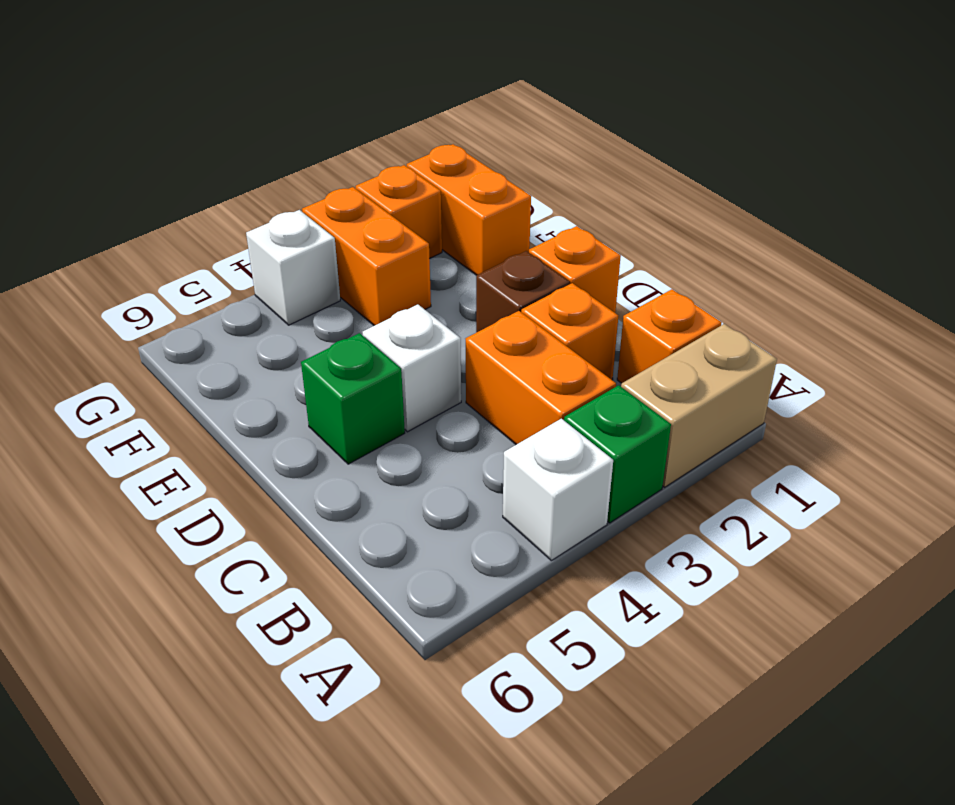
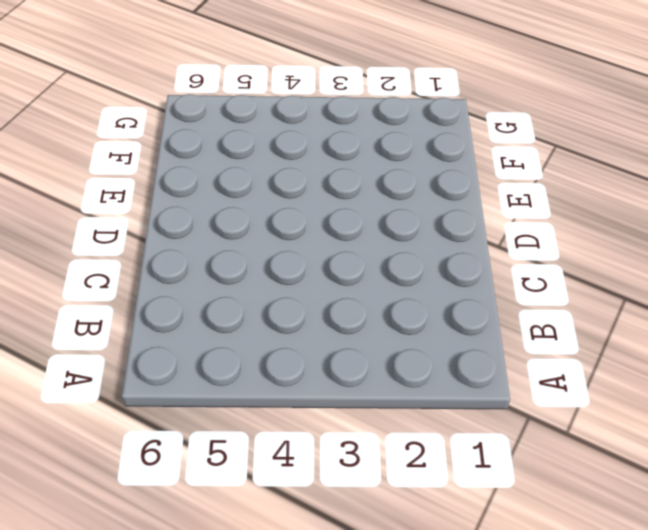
none -> tan 1x2 brick [621,324,777,487]
none -> green 1x1 brick [564,385,671,523]
none -> white 1x1 brick [503,418,613,561]

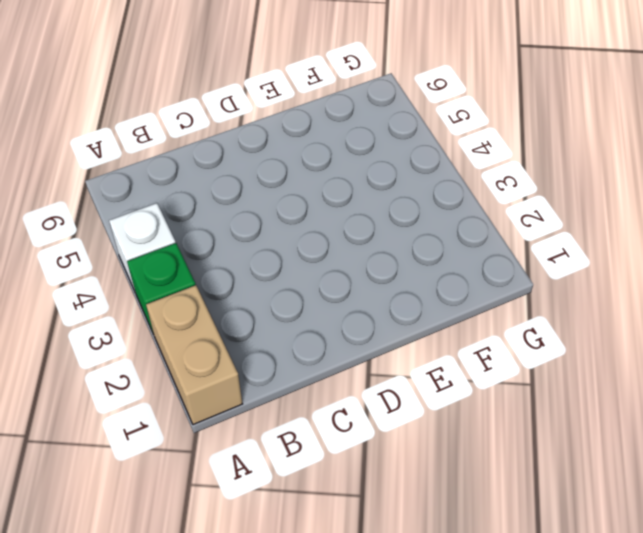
none -> orange 1x1 brick [617,289,722,383]
none -> orange 1x2 brick [466,311,616,445]
none -> orange 1x1 brick [521,283,618,380]

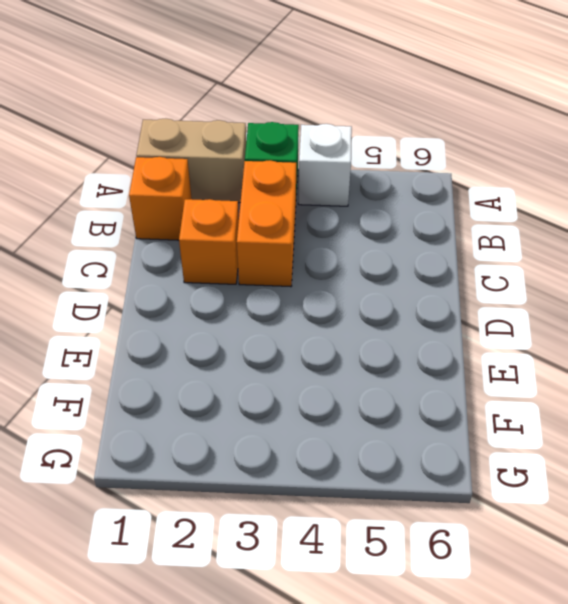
none -> orange 1x1 brick [529,226,621,313]
none -> brown 1x1 brick [476,251,570,332]
none -> white 1x1 brick [363,304,461,432]

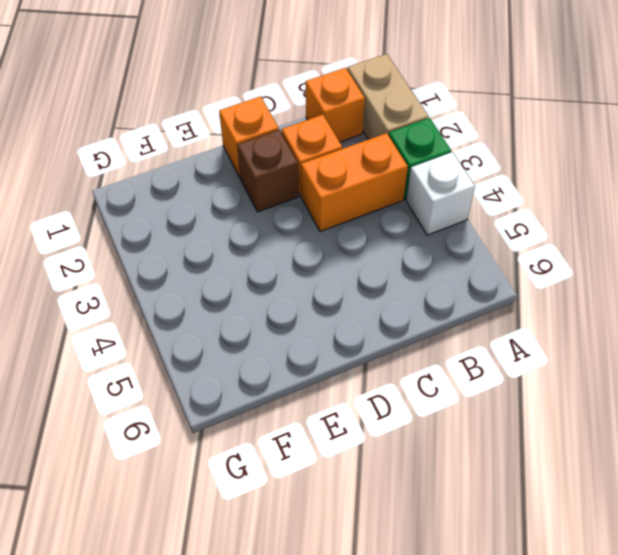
none -> white 1x1 brick [363,304,461,432]
none -> green 1x1 brick [301,333,405,464]
none -> orange 1x2 brick [407,144,531,275]

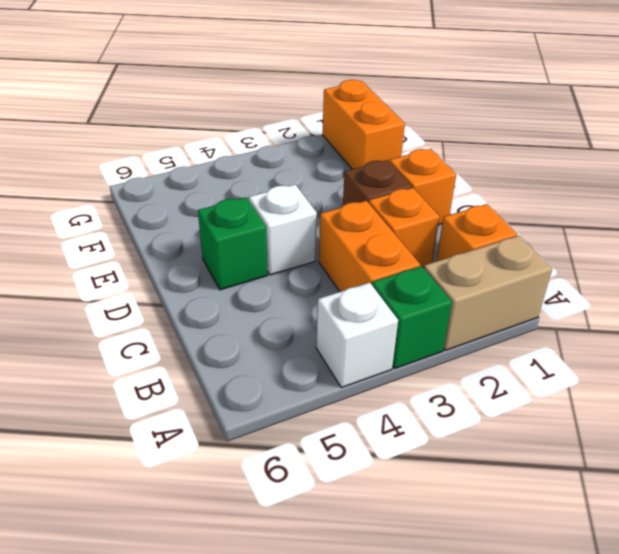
none -> orange 1x2 brick [302,187,431,326]
none -> orange 1x1 brick [356,165,442,259]
none -> white 1x1 brick [246,210,340,325]

